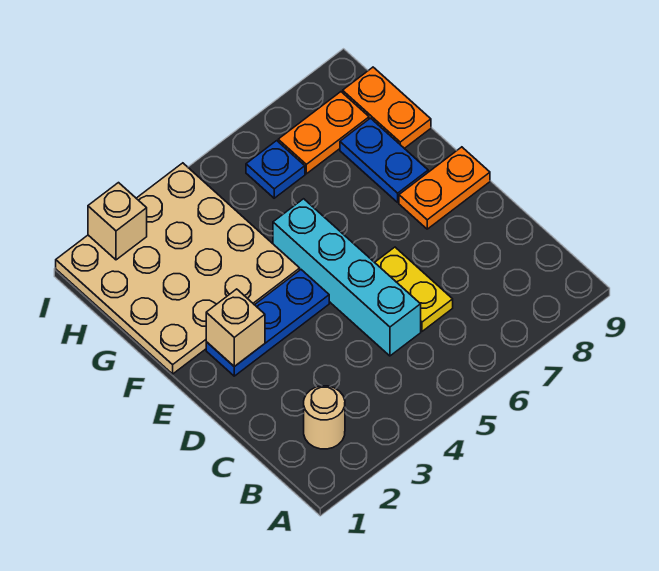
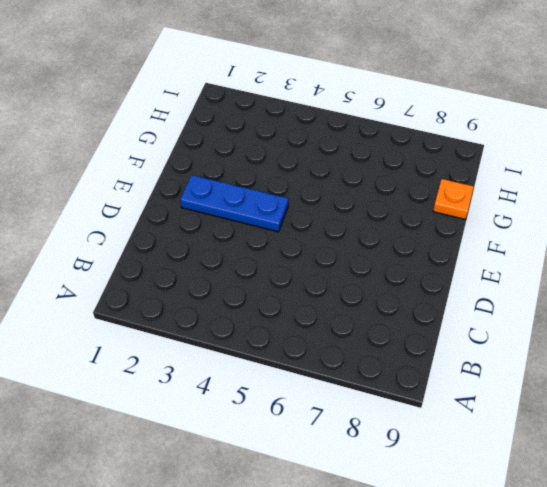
orange 1x1 plate [433,179,474,219] -> orange 1x2 plate [343,67,431,148]
none -> tan 1x1 round brick [304,386,345,449]
none -> cyan 1x4 brick [273,199,421,356]
none -> yellow 1x2 plate [375,247,453,331]

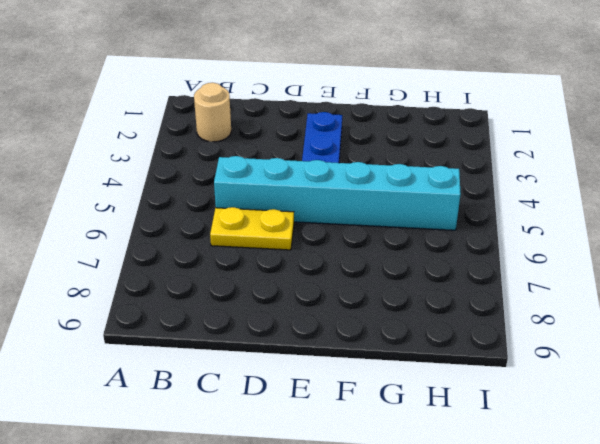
cyan 1x6 brick [214,156,461,230] -> cyan 1x4 brick [273,199,421,356]
none -> orange 1x2 plate [399,147,490,229]
none -> tan 4x4 plate [56,163,300,374]
none -> blue 1x2 plate [340,118,428,202]

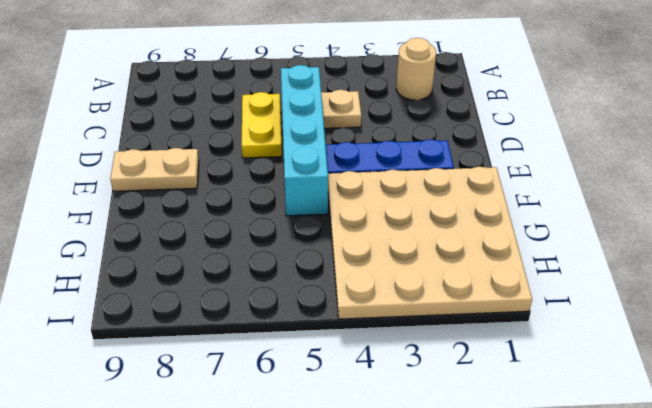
tan 1x1 plate [321,90,361,128] -> none
tan 1x2 plate [110,148,199,191] -> orange 1x2 plate [399,147,490,229]
none -> blue 1x2 plate [340,118,428,202]
none -> orange 1x2 plate [343,67,431,148]
none -> blue 1x1 plate [246,141,305,198]

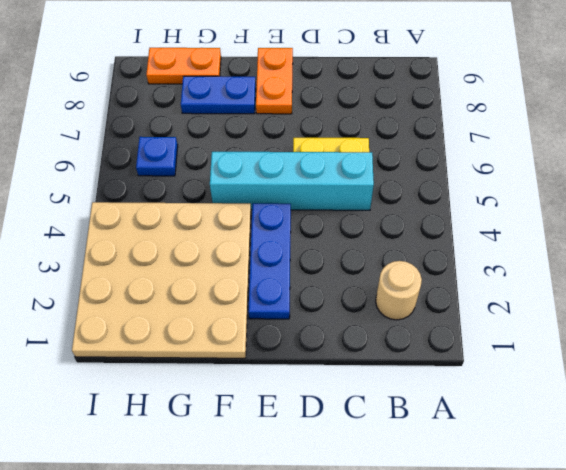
none -> orange 1x2 plate [278,92,369,174]
none -> tan 1x1 brick [206,289,265,367]
none -> tan 1x1 brick [88,183,147,260]

